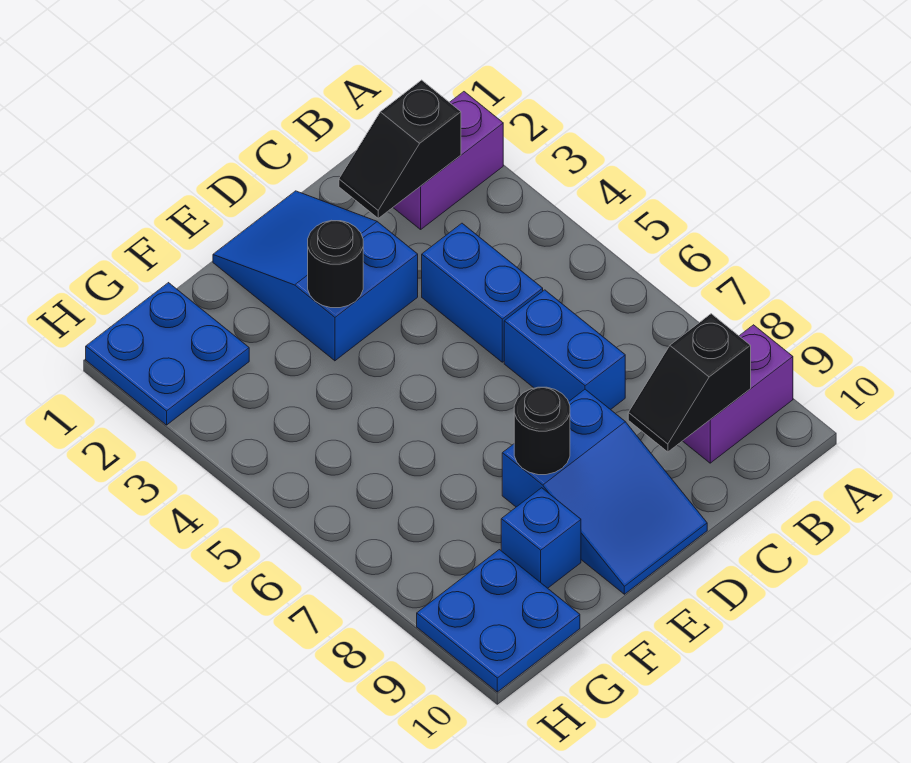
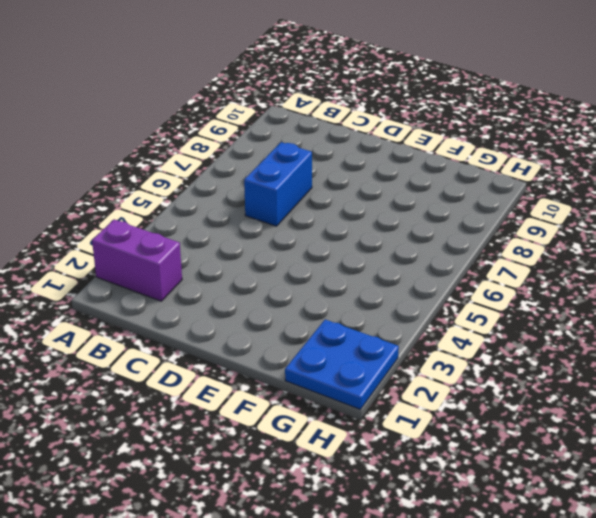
none -> purple 1x2 brick [683,325,793,463]
none -> blue 1x2 brick [422,223,543,362]
none -> blue 2x3 slope [213,191,418,361]

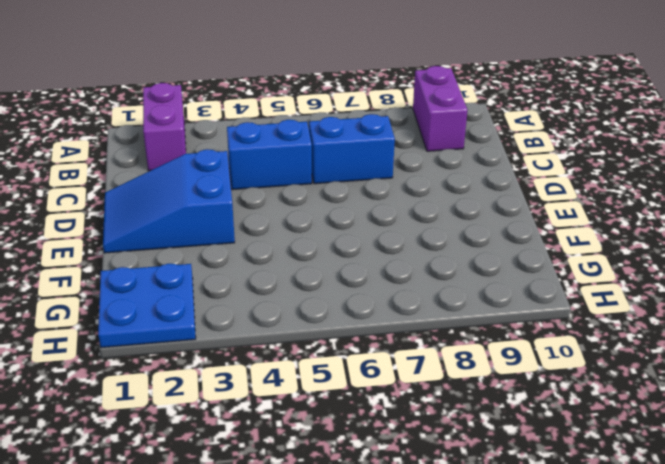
none -> blue 2x3 slope [502,389,707,594]
none -> blue 1x1 brick [501,488,581,588]
none -> blue 2x2 plate [417,550,580,692]

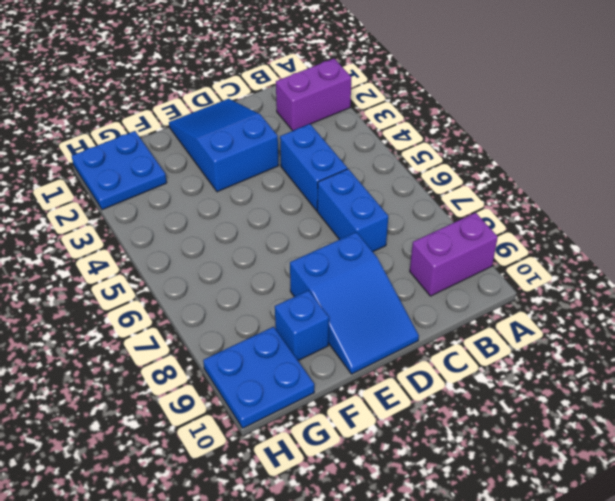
none -> black 1x2 slope [339,80,461,218]
none -> black 1x2 slope [628,314,751,452]
none -> black 1x1 round brick [308,220,363,308]

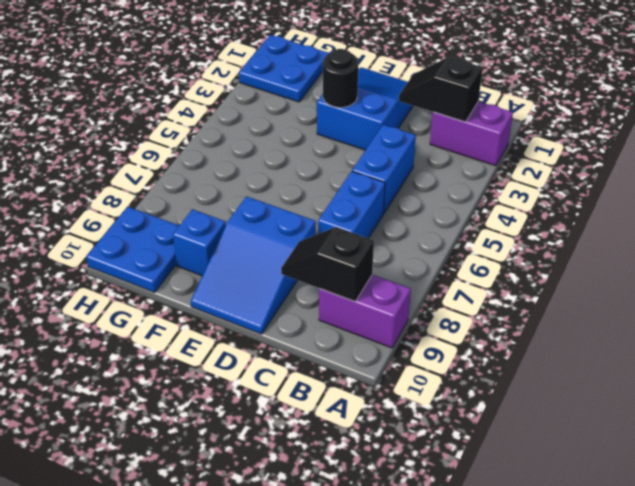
none -> black 1x1 round brick [514,387,570,475]

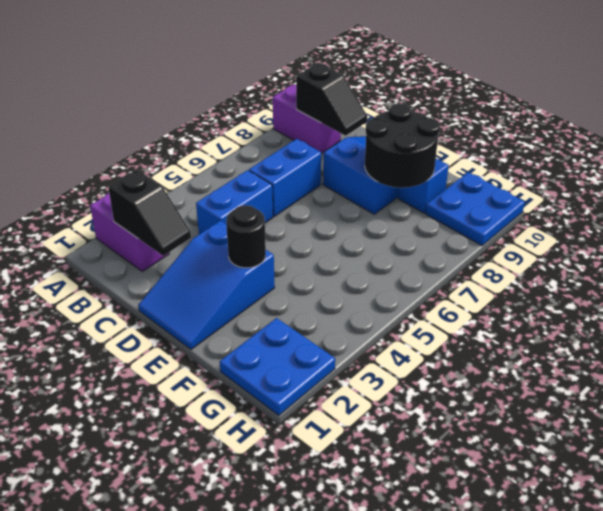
black 2x2 round brick [365,103,440,188] -> black 1x1 round brick [514,387,570,475]

